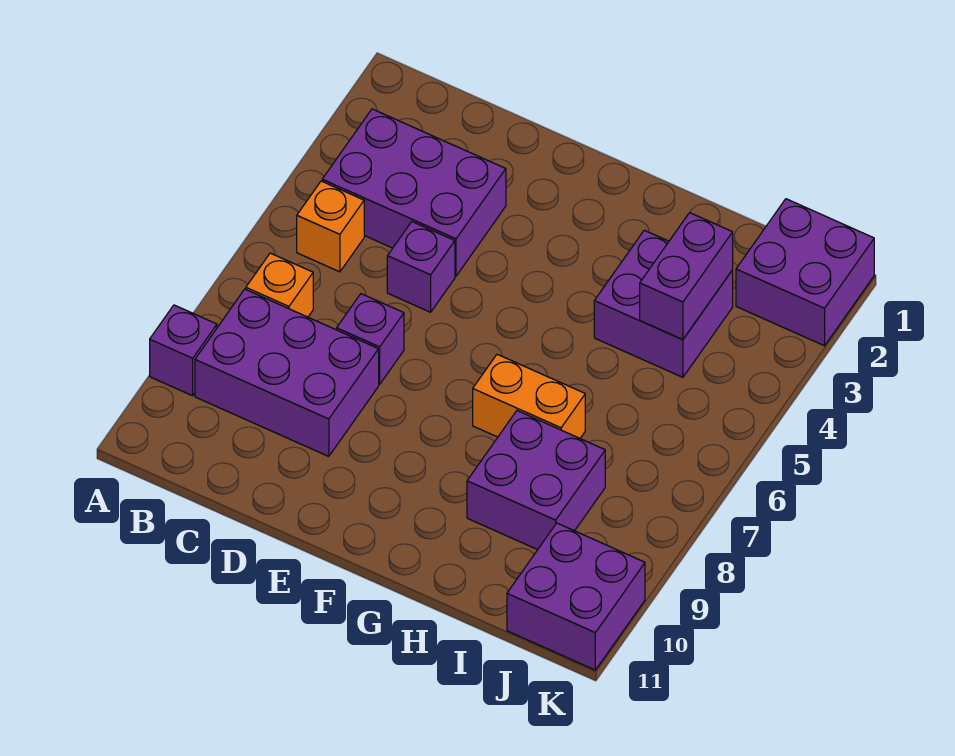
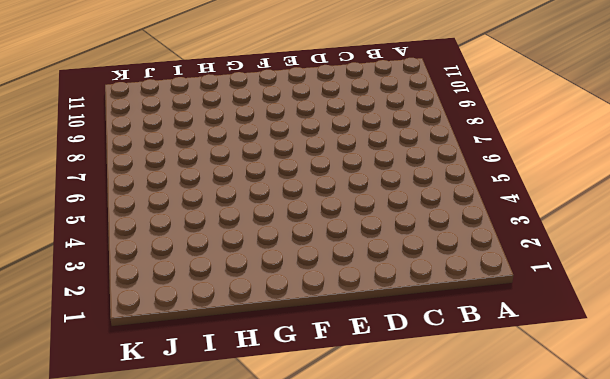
none -> purple 1x1 brick [150,305,217,396]
none -> purple 2x3 brick [322,109,506,276]
none -> orange 1x1 brick [297,181,364,272]

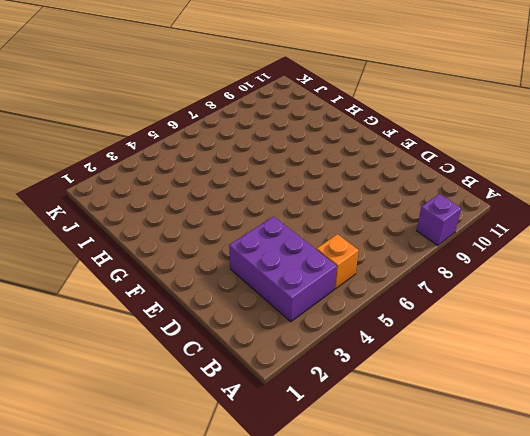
none -> orange 1x1 brick [246,253,313,317]
none -> purple 2x3 brick [195,289,379,456]
none -> purple 1x1 brick [387,222,455,312]

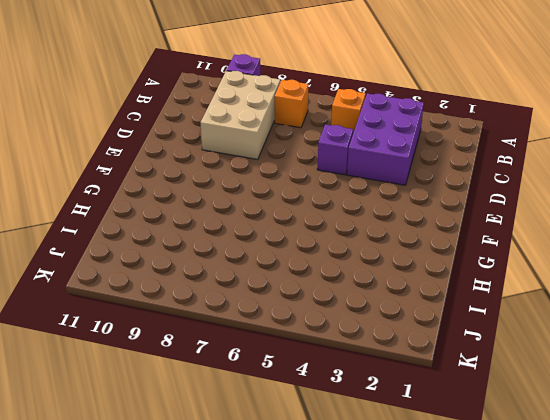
tan 2x3 brick [201,71,280,159] -> purple 2x3 brick [195,289,379,456]
none -> purple 1x1 brick [337,294,404,384]
none -> orange 1x2 brick [473,354,585,438]
none -> purple 2x2 brick [594,230,733,377]

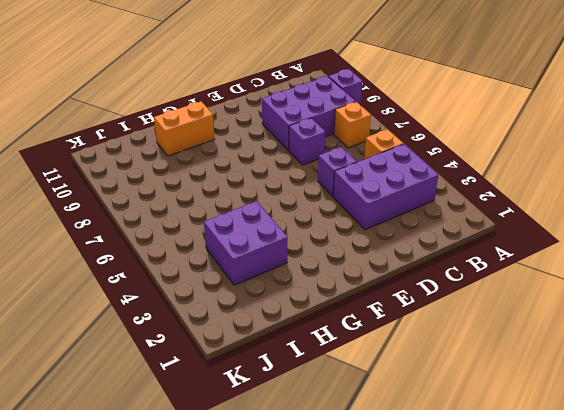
orange 1x2 brick [154,101,215,156] -> orange 1x2 brick moved to [473,354,585,438]
none -> purple 2x2 brick [467,411,605,550]
none -> purple 2x2 brick [736,199,874,346]
none -> purple 2x2 brick [507,523,645,670]

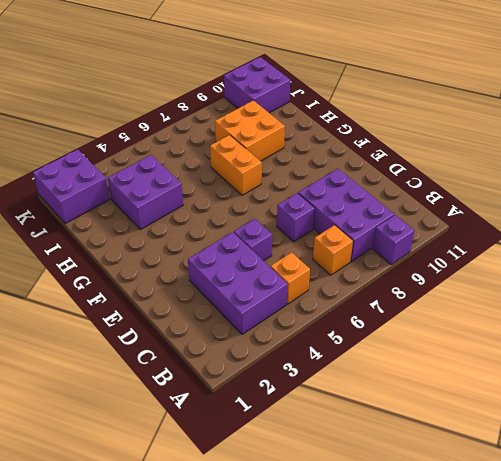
orange 2x2 brick [215,100,285,161] -> purple 2x2 brick [467,411,605,550]
none -> purple 1x2 brick [640,213,733,340]

